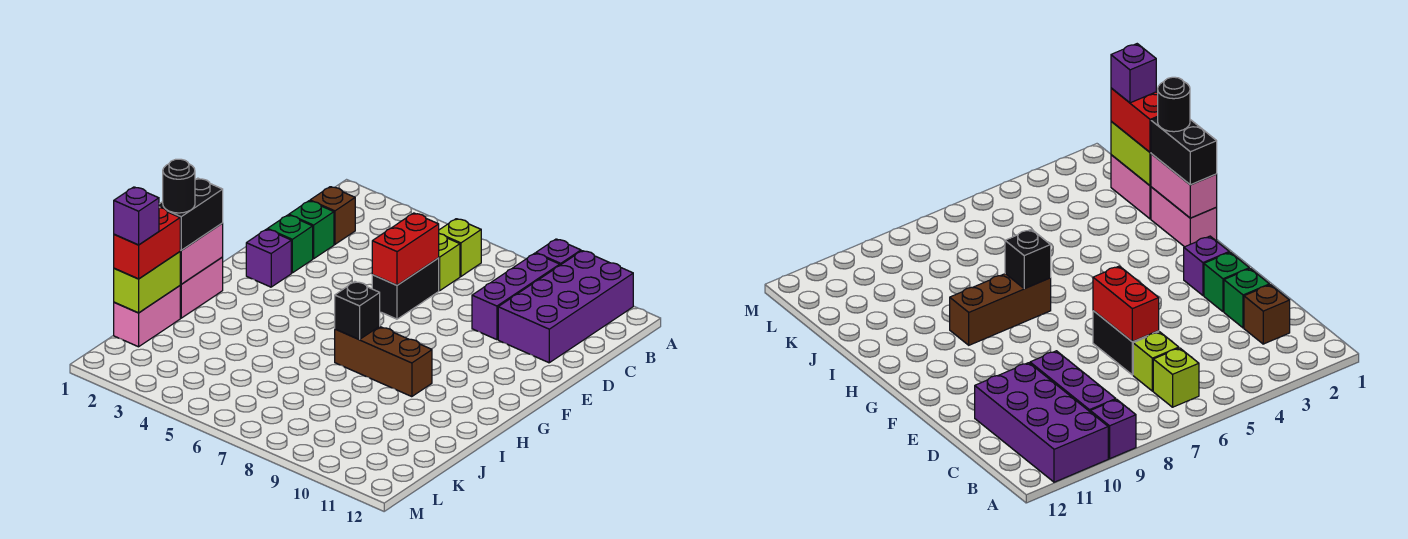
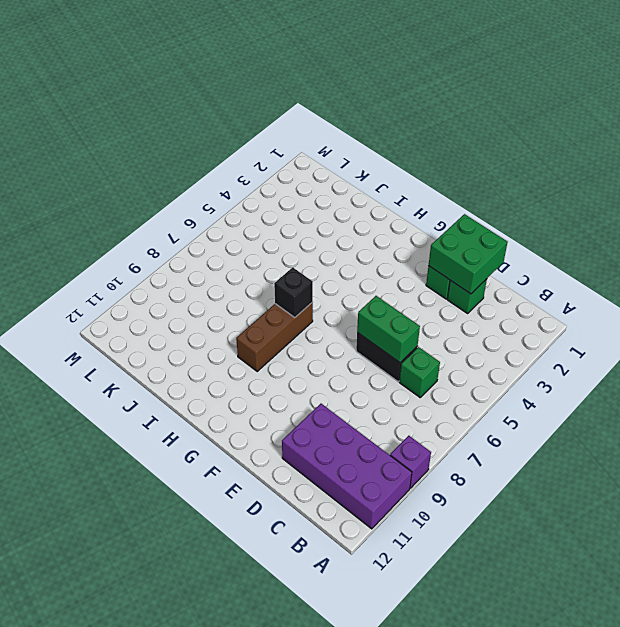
green 1x1 brick [399,347,440,397] -> lime 1x1 brick [439,234,460,291]
green 2x2 brick [429,214,508,294] -> none
green 1x2 brick [357,296,420,363] -> red 1x2 brick [372,213,439,285]
none -> lime 1x1 brick [439,219,481,276]
none -> purple 1x3 brick [472,253,560,340]
none -> brown 1x1 brick [310,187,355,244]

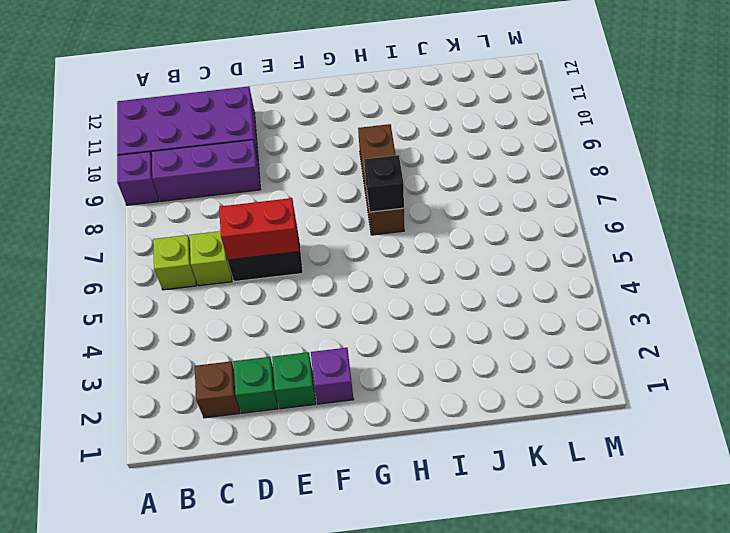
none -> pink 1x2 brick [180,257,223,318]
none -> pink 1x2 brick [114,286,180,347]
none -> pink 1x2 brick [180,223,223,284]

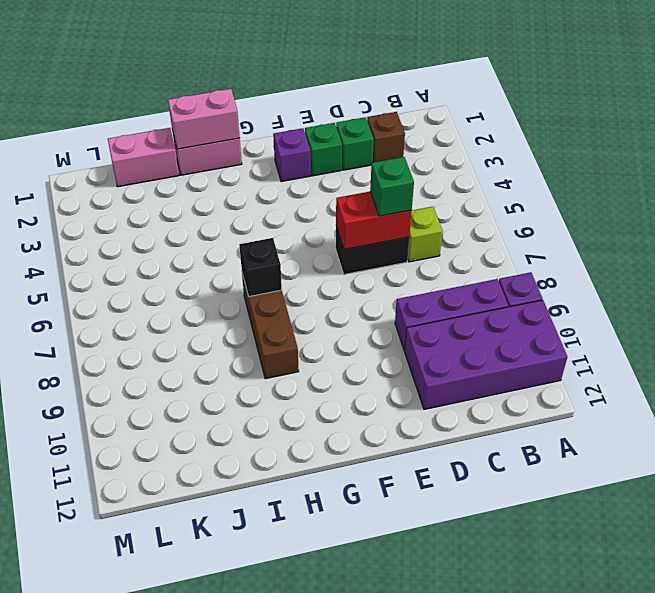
green 1x1 brick [370,157,414,216] -> none
none -> lime 1x1 brick [439,219,481,276]
none -> lime 1x2 brick [114,252,181,313]
none -> black 1x2 brick [159,178,223,250]

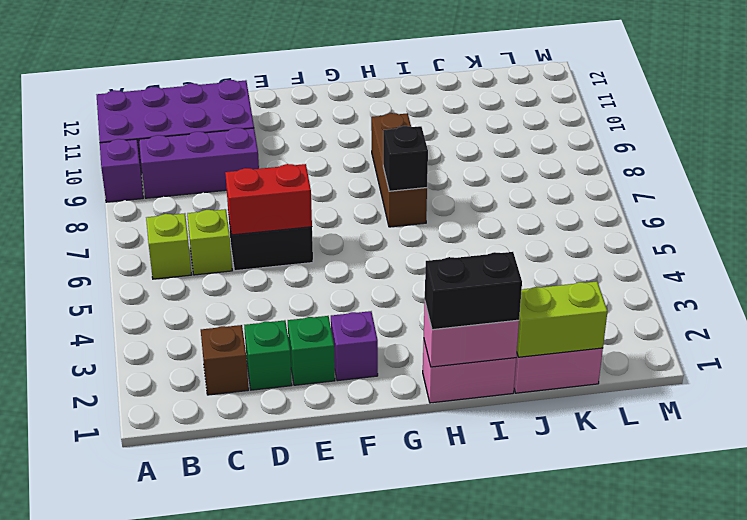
none -> red 1x2 brick [114,207,181,279]
none -> black 1x1 round brick [163,159,195,213]
none -> purple 1x1 brick [114,187,159,245]

